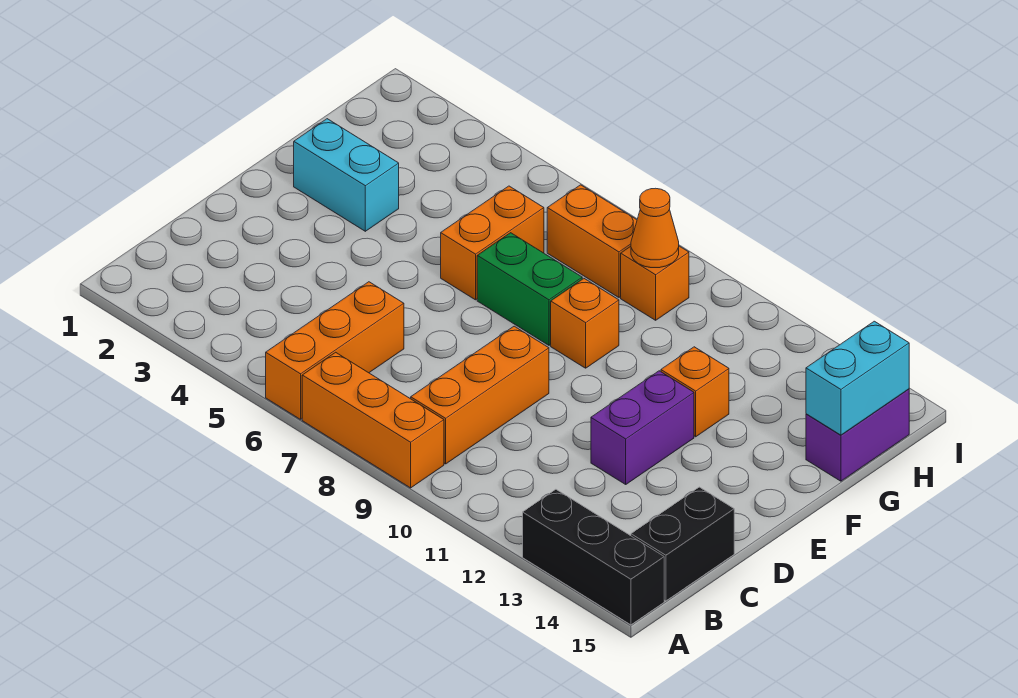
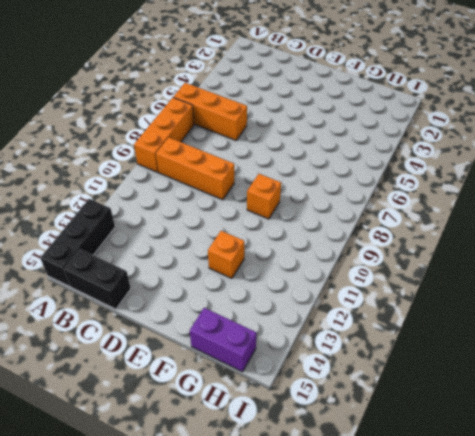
none -> purple 1x2 brick [591,371,694,484]
none -> cyan 1x2 brick [294,119,399,231]
none -> orange 1x2 brick [441,186,544,300]

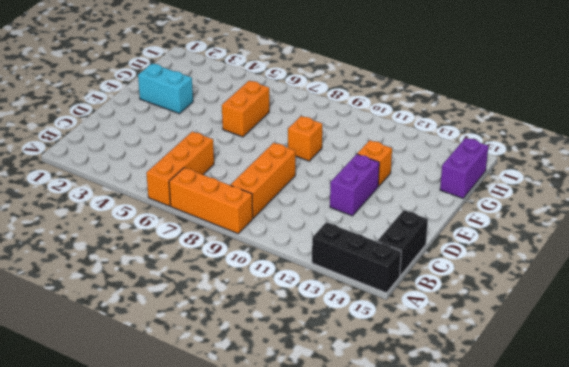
none -> green 1x2 brick [477,233,582,345]
none -> orange 1x2 brick [547,185,637,297]
none -> orange 1x1 brick [621,246,689,320]

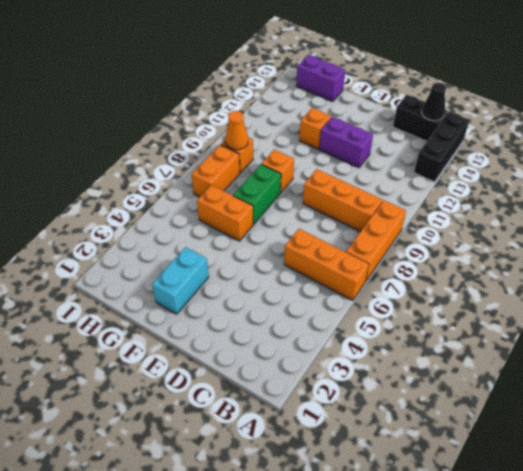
black 1x1 cone [422,83,446,121] -> none
none -> cyan 1x2 brick [806,321,909,435]

